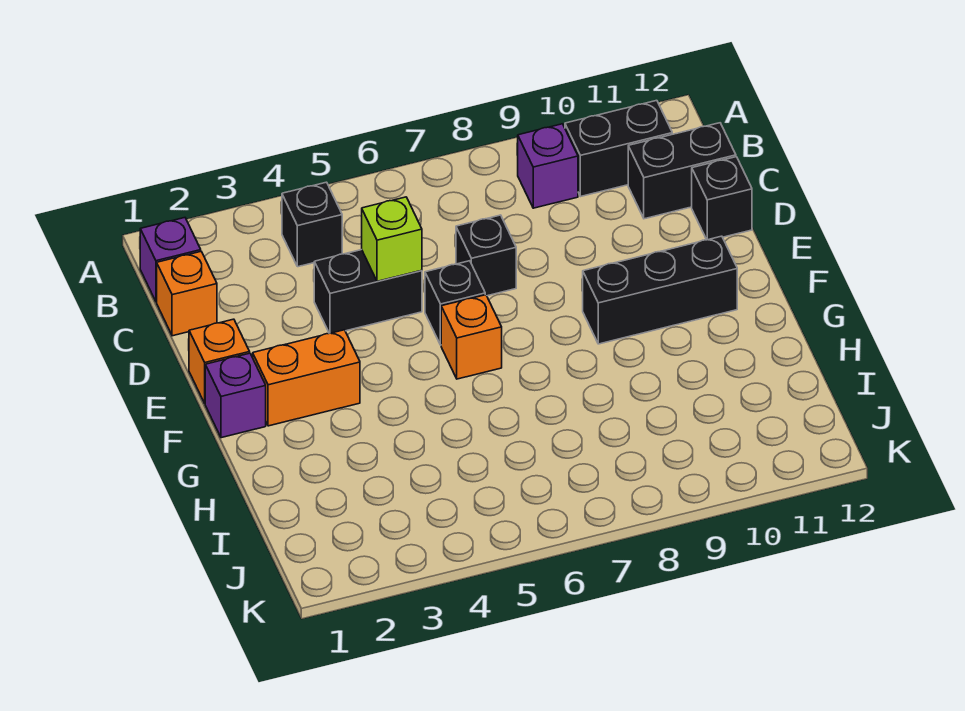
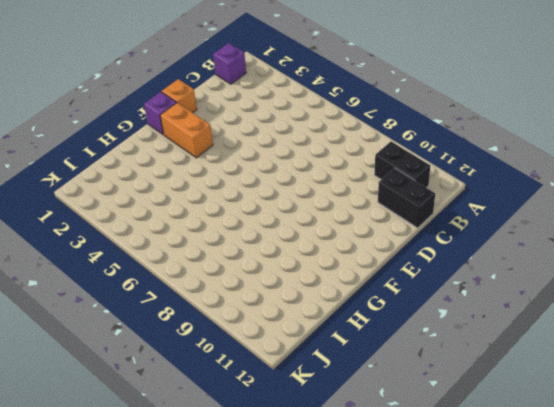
none -> black 1x1 brick [282,182,342,267]
none -> purple 1x1 brick [518,124,578,208]
none -> orange 1x1 brick [157,252,217,336]

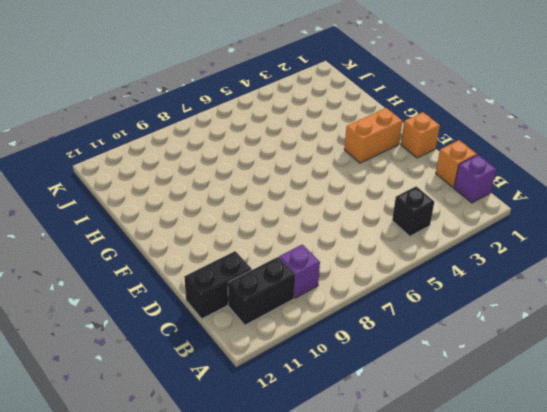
none -> black 1x2 brick [314,250,422,333]
none -> black 1x1 brick [456,215,516,296]
none -> black 1x1 brick [692,157,752,240]

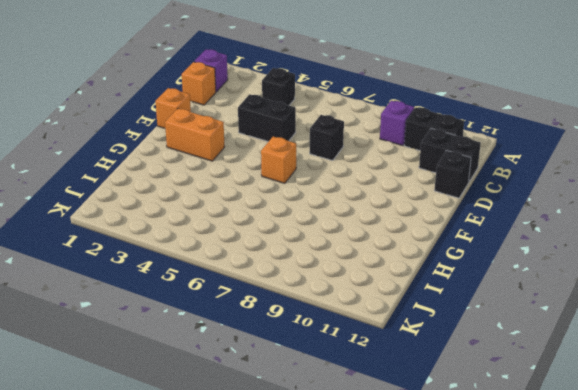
none -> black 1x1 brick [425,261,485,345]
none -> purple 1x1 brick [205,353,266,438]
none -> black 1x3 brick [583,236,737,344]

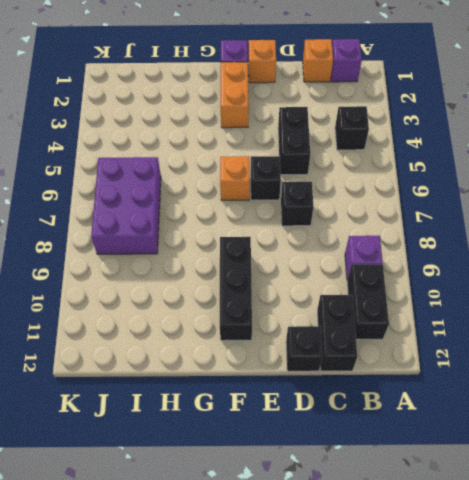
purple 2x3 brick [91,157,161,254] -> none
none -> lime 1x1 brick [362,197,422,281]

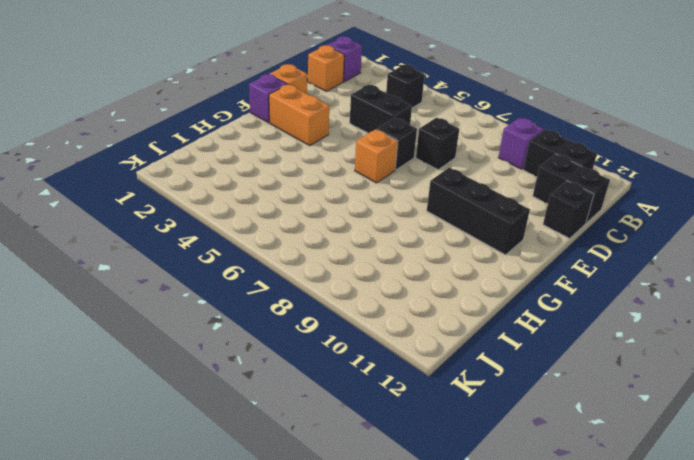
none -> lime 1x1 brick [362,197,422,281]

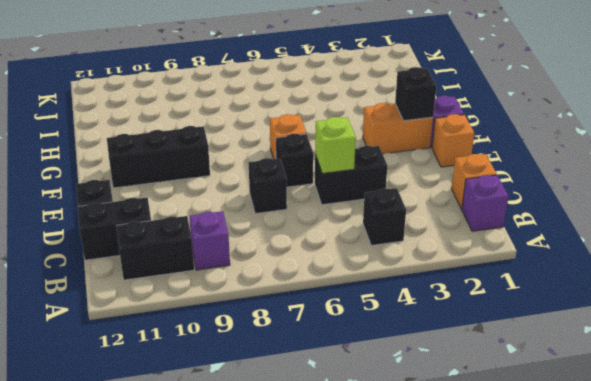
black 1x1 brick [395,67,436,121] -> none

